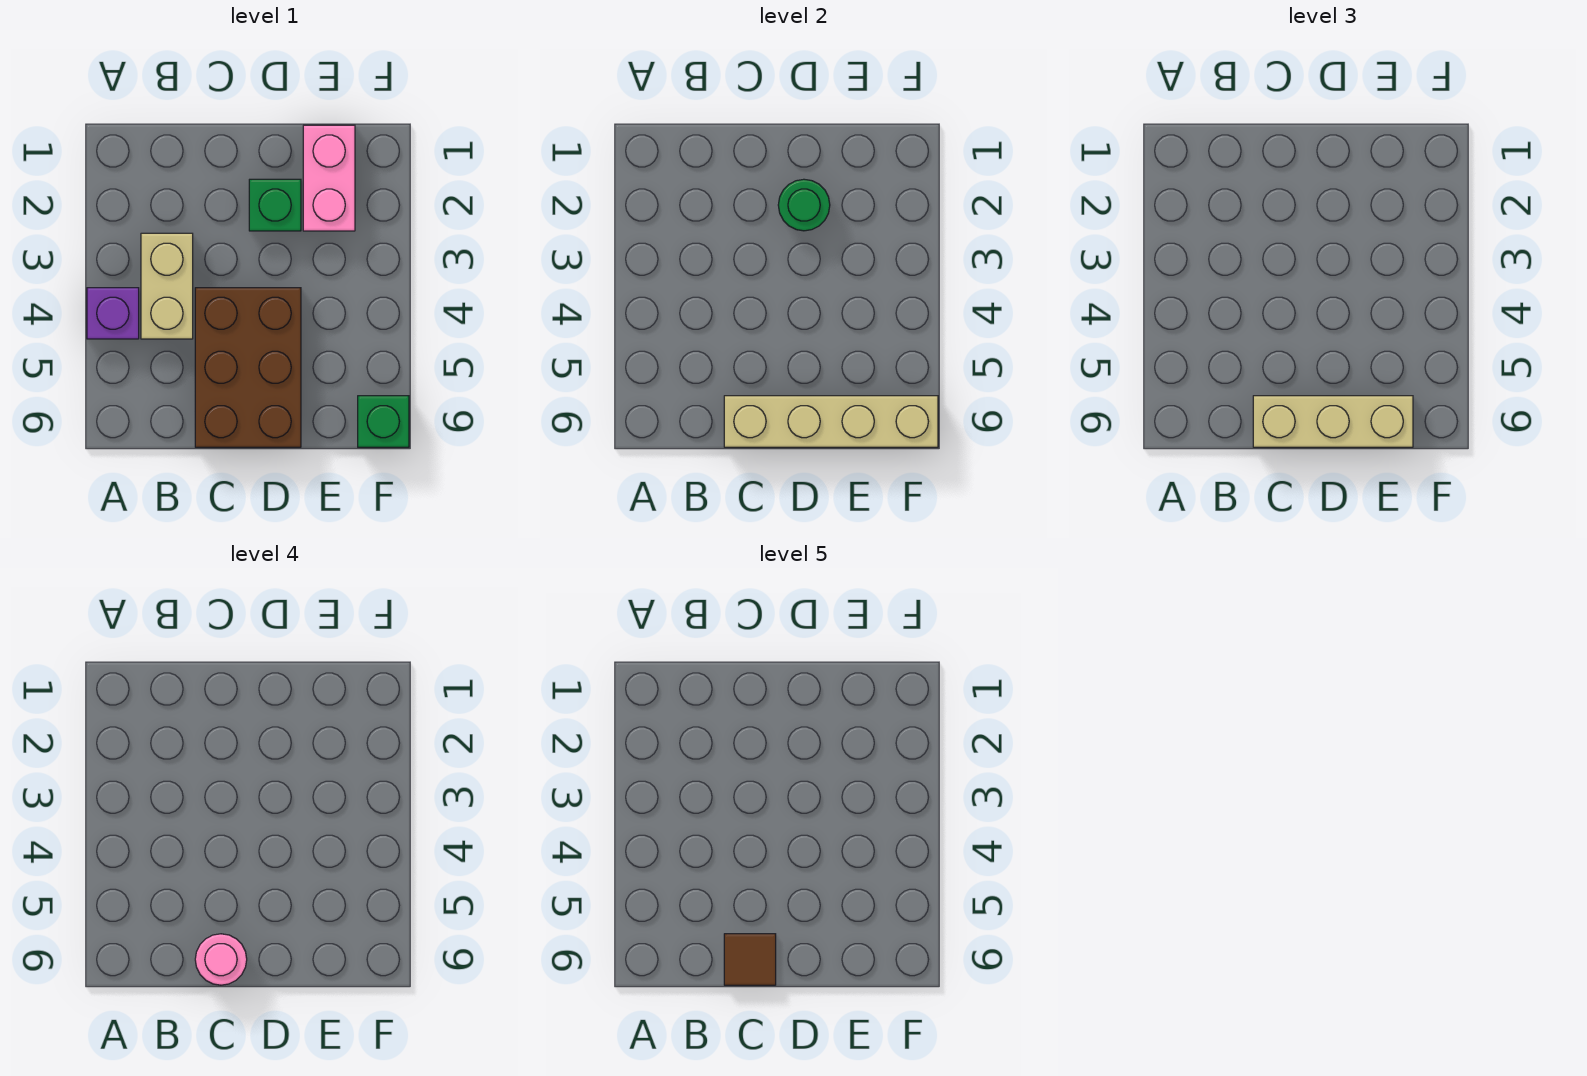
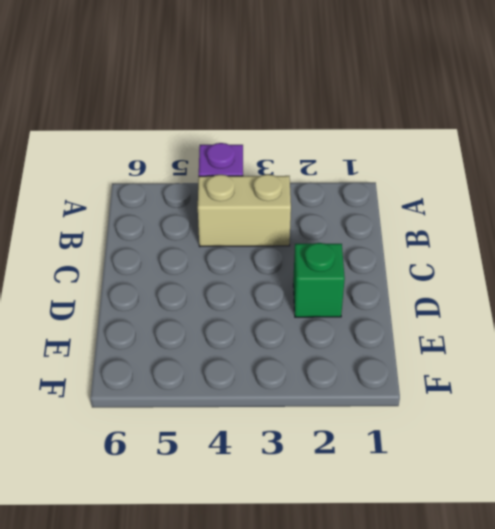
none -> brown 2x3 brick [195,288,301,447]
none -> pink 1x2 brick [303,125,355,231]

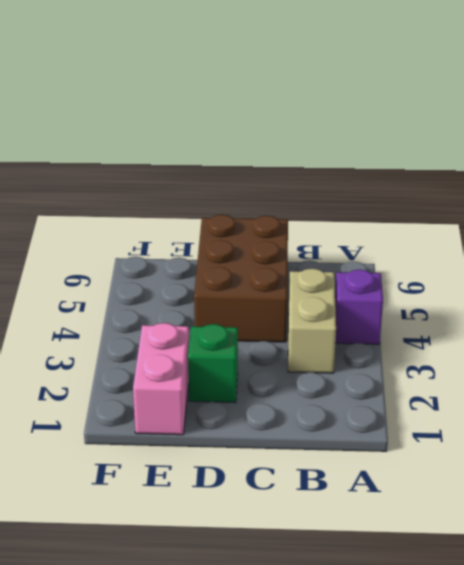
none -> green 1x1 brick [358,396,409,447]
none -> tan 1x4 brick [724,396,938,447]

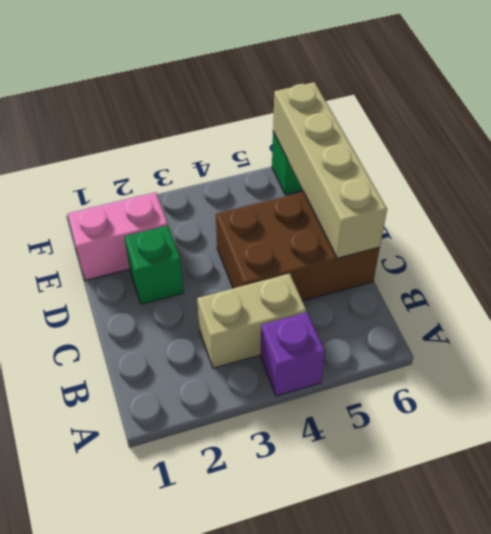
none -> green 1x1 round brick [778,179,830,231]
none -> tan 1x3 brick [1253,396,1413,447]

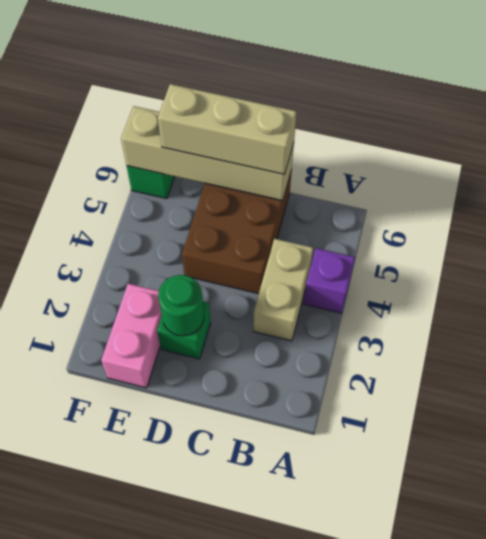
none -> pink 1x1 round brick [195,934,247,985]
none -> brown 1x1 tile [724,934,776,985]

